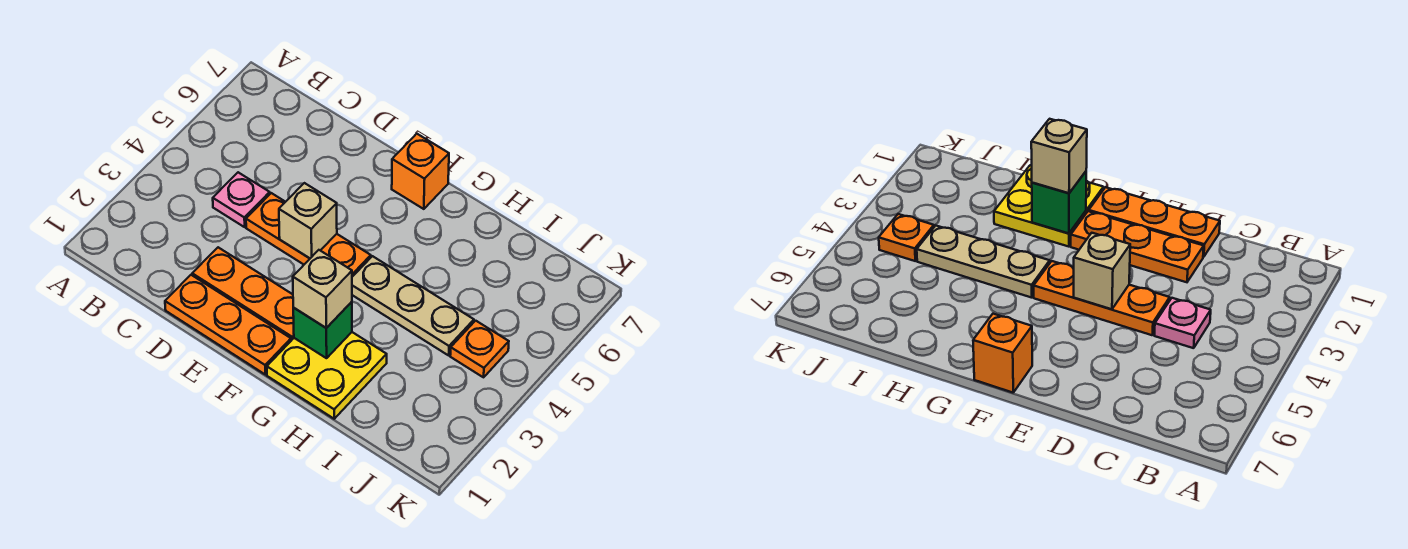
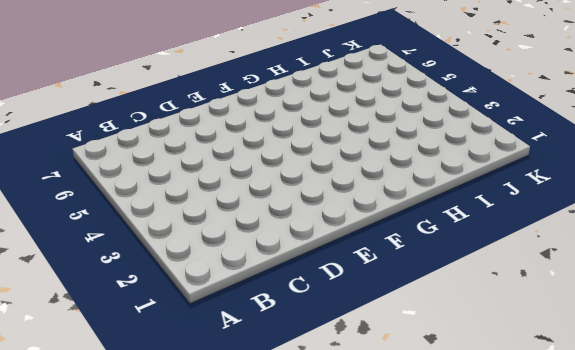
none -> pink 1x1 plate [213,172,270,227]
none -> orange 1x3 plate [165,275,291,374]

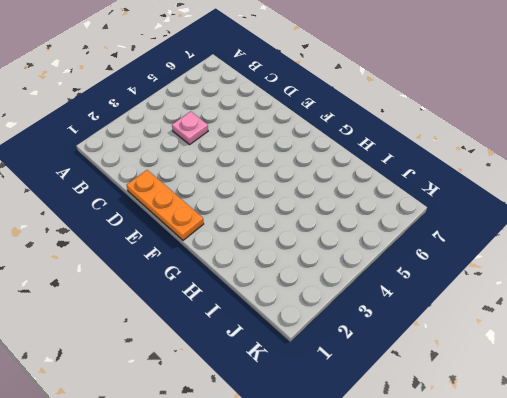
none -> orange 1x3 plate [192,247,294,340]
none -> orange 1x3 plate [246,193,371,277]

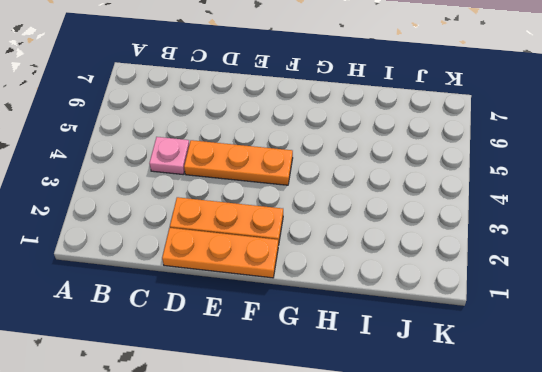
none -> orange 1x1 brick [392,134,449,209]
none -> yellow 2x2 plate [267,332,387,419]

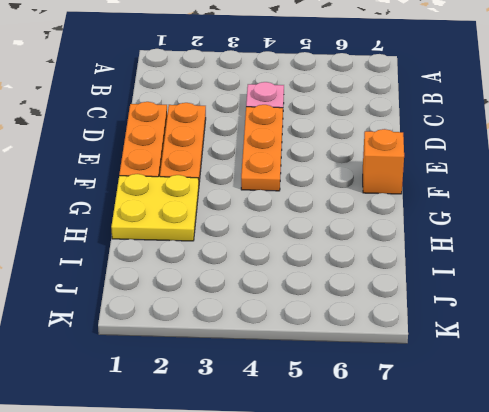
none -> tan 1x3 plate [352,256,474,355]
none -> orange 1x1 plate [450,321,509,377]

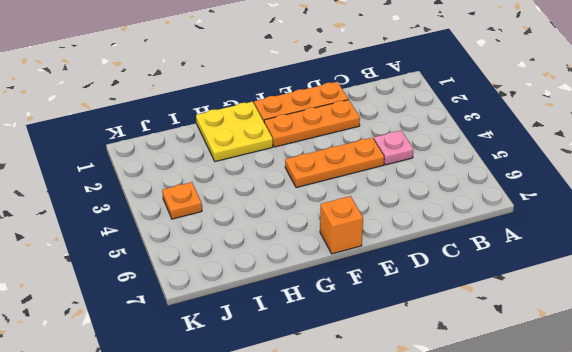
none -> tan 1x3 plate [352,256,474,355]
none -> tan 1x1 brick [279,183,337,258]

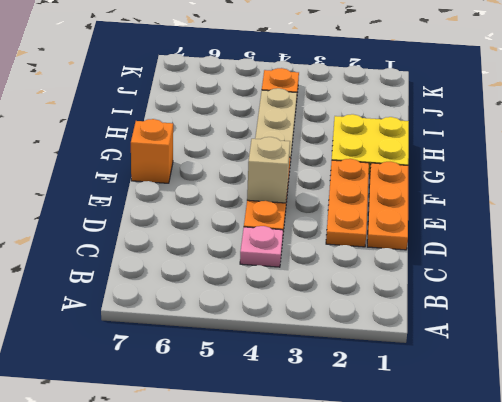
none -> green 1x1 brick [293,302,352,358]
none -> tan 1x1 brick [293,250,352,328]

